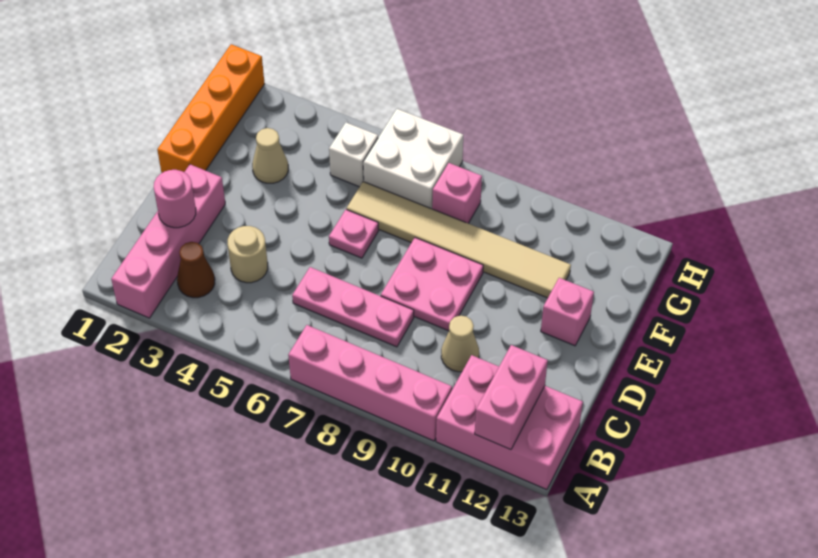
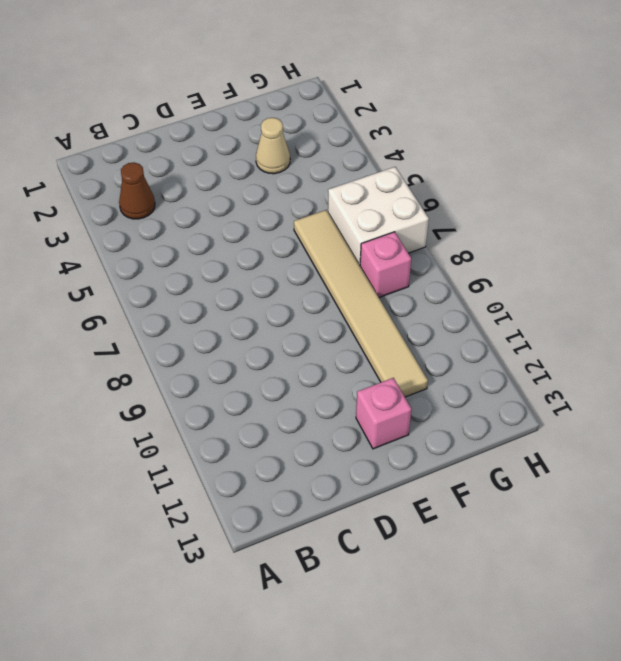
none -> pink 1x4 brick [111,164,225,318]
none -> pink 1x4 brick [288,325,452,441]
none -> pink 2x3 brick [436,355,583,490]

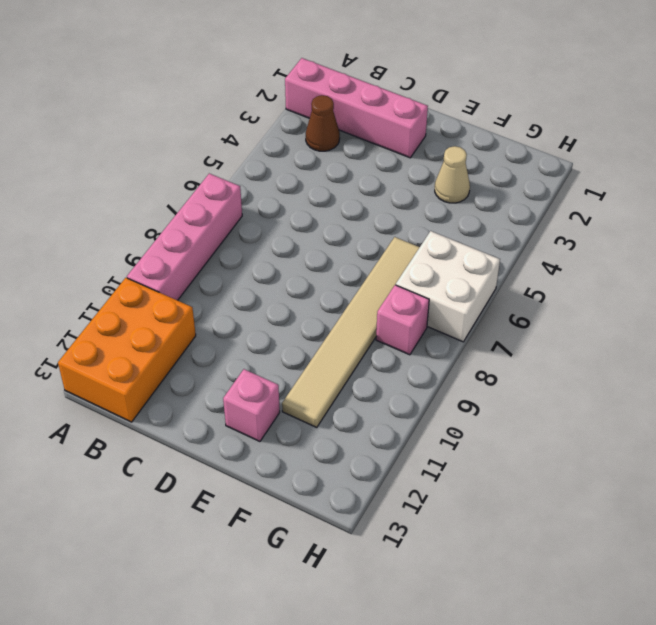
orange 2x3 brick [58,278,196,422] -> pink 2x3 brick [436,355,583,490]
none -> tan 1x1 round brick [228,226,268,283]
none -> pink 1x3 plate [292,267,414,347]
none -> tan 1x1 cone [441,316,479,372]

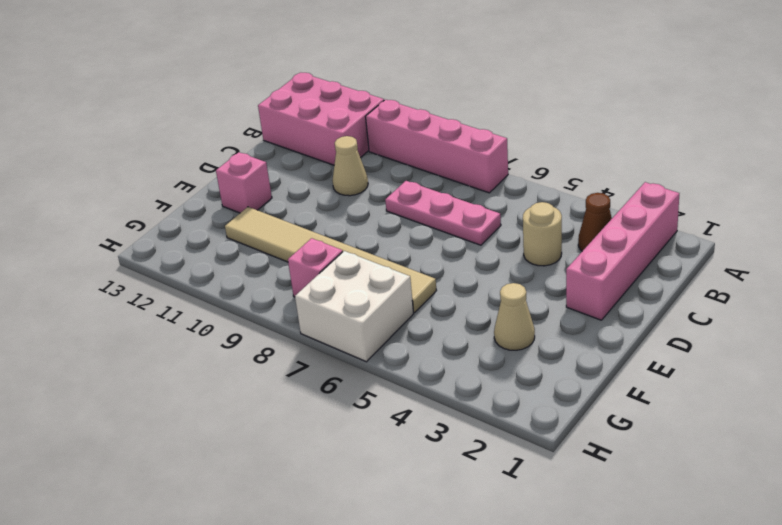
none -> pink 2x2 plate [381,238,483,331]
none -> orange 1x4 brick [157,44,265,173]
none -> pink 1x1 plate [329,210,379,258]

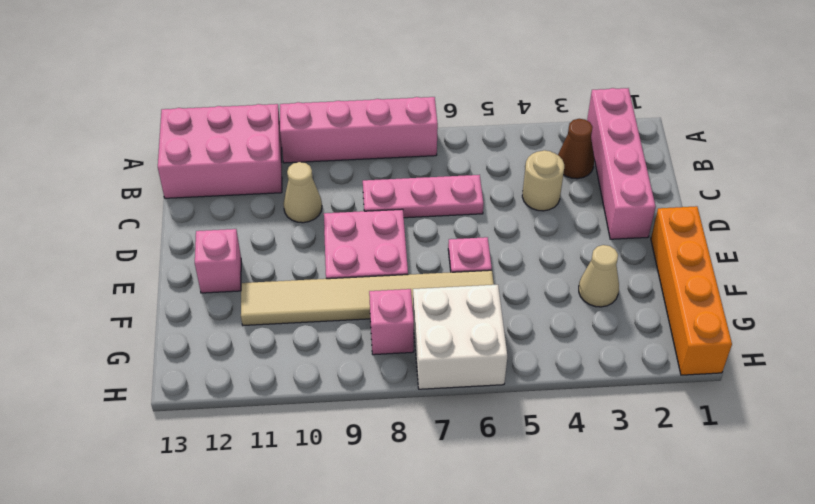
none -> white 1x1 brick [329,123,378,187]
none -> pink 1x2 brick [475,345,548,450]
none -> pink 1x1 round brick [154,170,196,228]

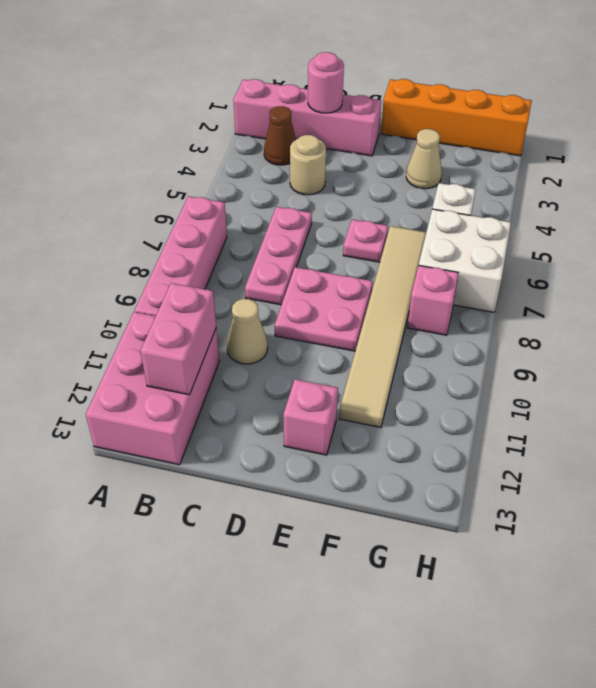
pink 1x2 brick [141,283,216,395] -> pink 1x2 brick turned to [475,345,548,450]

